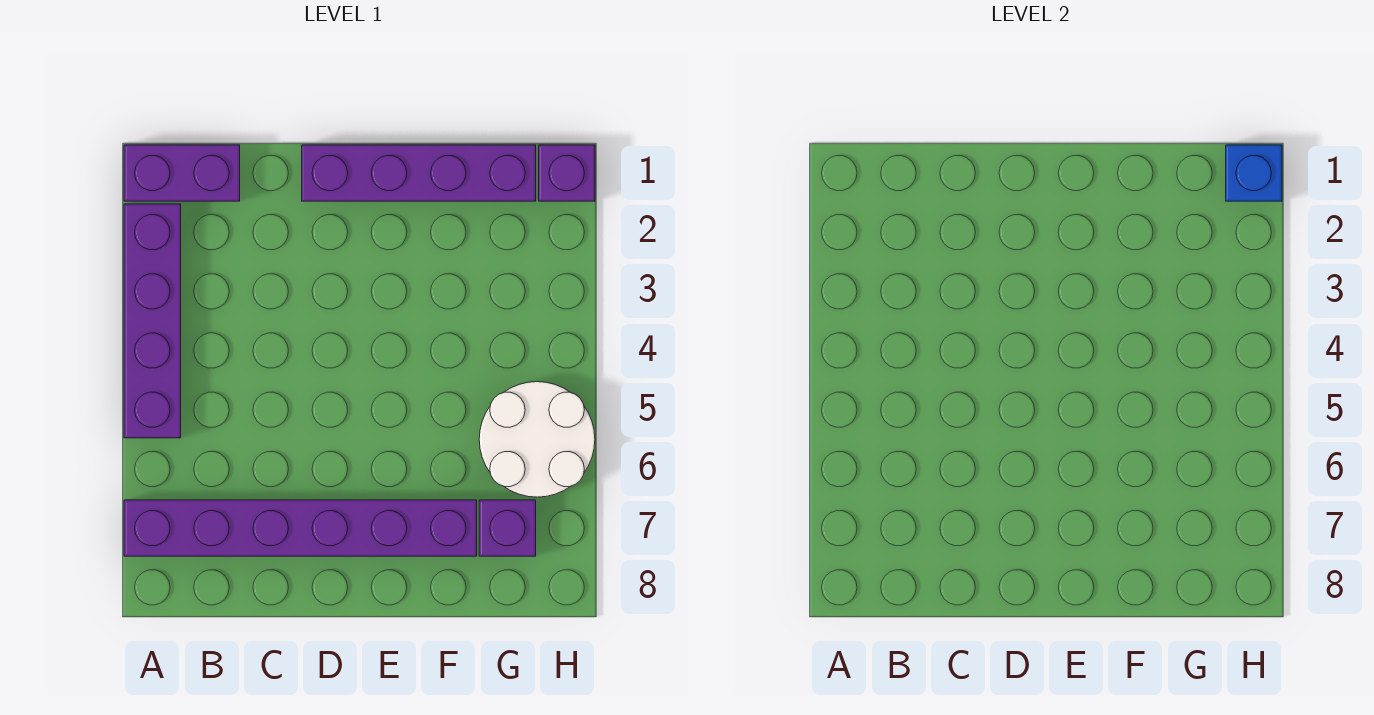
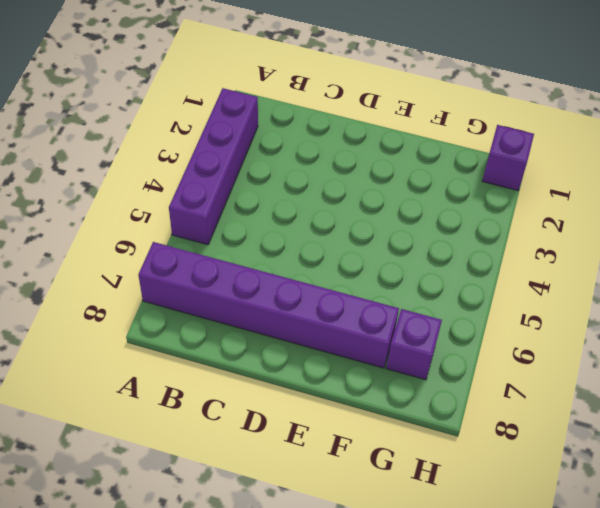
none -> purple 1x2 brick [124,145,240,201]
none -> purple 1x4 brick [302,145,536,201]

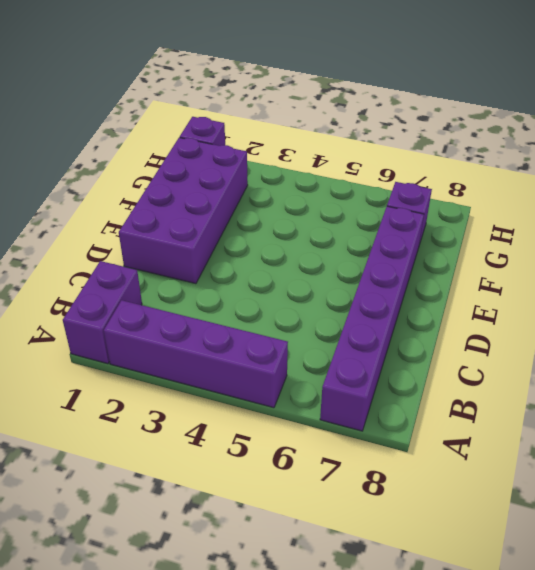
purple 2x4 brick [119,138,248,284] -> purple 1x4 brick [302,145,536,201]
none -> white 2x2 round brick [479,382,595,497]
none -> blue 1x1 brick [1226,145,1282,201]

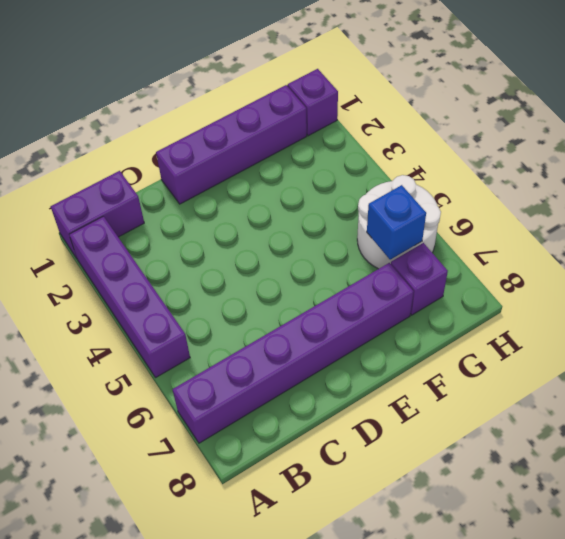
blue 1x1 brick [367,185,426,260] -> blue 1x1 brick moved to [1226,145,1282,201]

